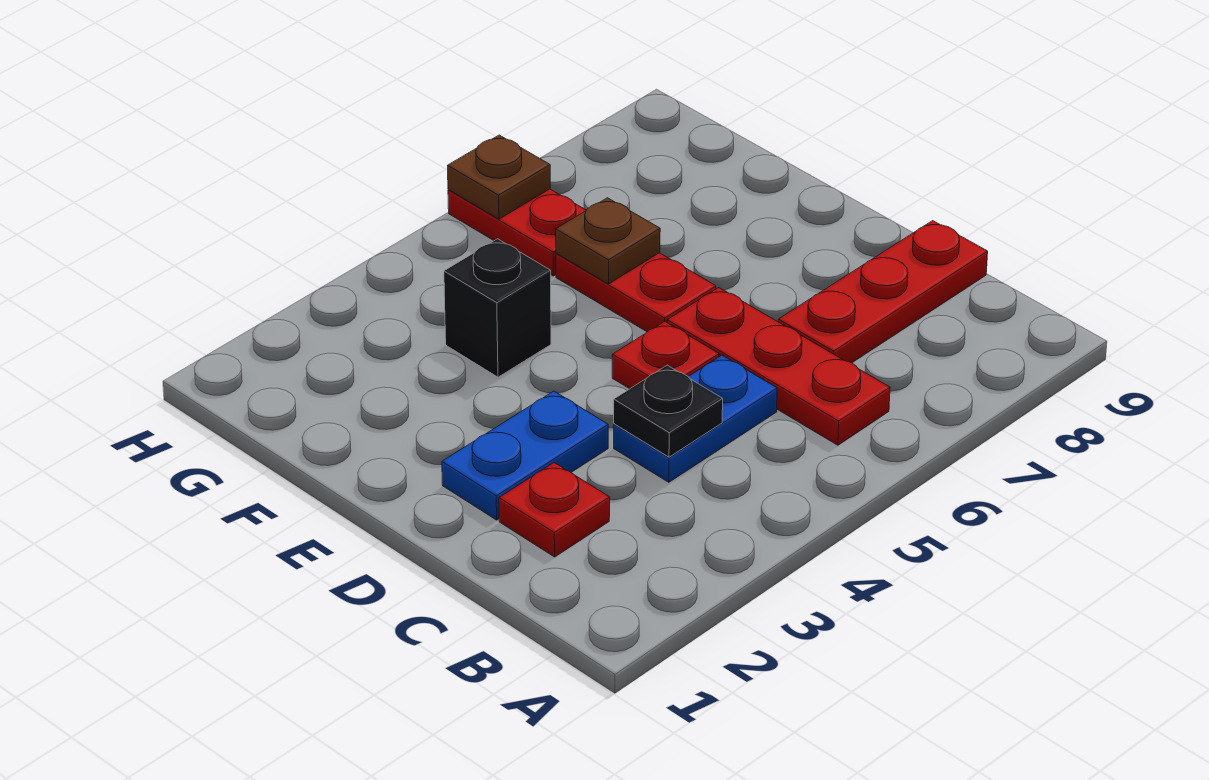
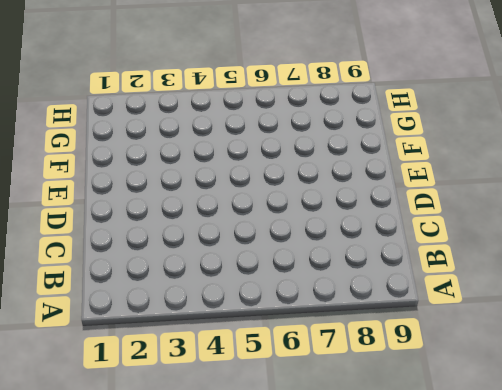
none -> red 1x3 plate [667,288,890,445]
none -> red 1x1 plate [499,463,610,557]
none -> blue 1x2 plate [614,355,777,482]

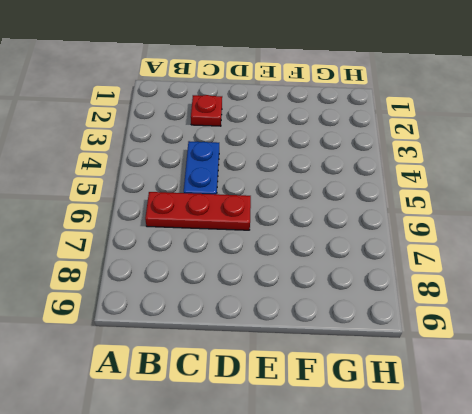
none -> red 1x3 plate [778,221,988,363]
none -> blue 1x2 plate [442,391,608,520]
none -> red 1x1 plate [612,322,719,389]

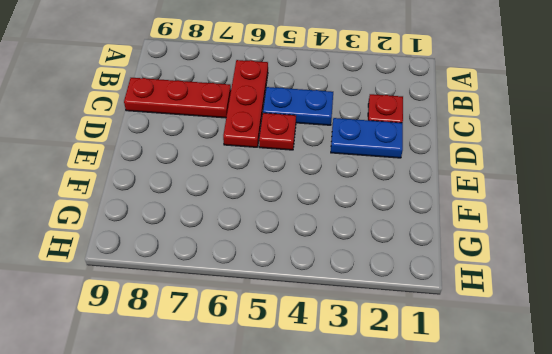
none -> red 1x2 plate [556,253,716,332]
none -> black 1x1 brick [444,239,551,377]
none -> red 1x2 plate [448,189,586,276]

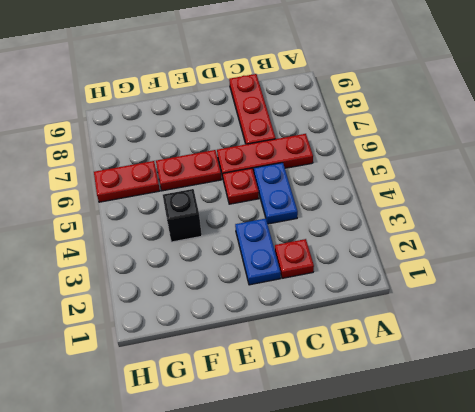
none -> black 1x1 plate [614,365,723,457]
none -> brown 1x1 plate [556,198,660,284]
none -> brown 1x1 plate [448,135,550,219]

